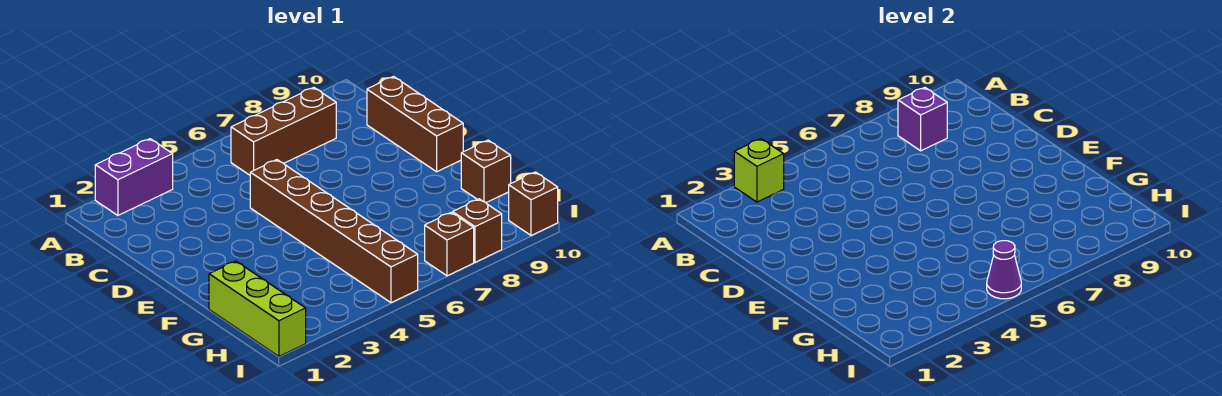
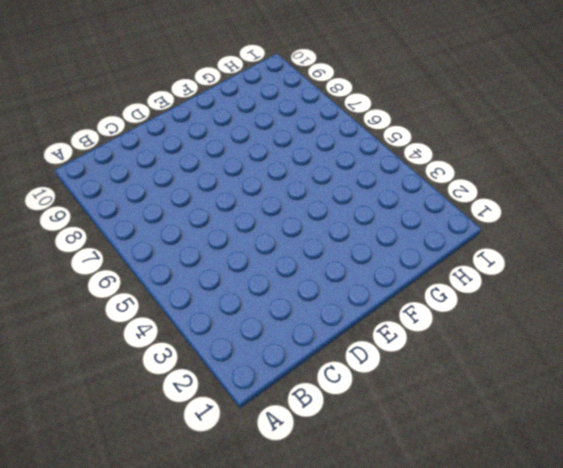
none -> purple 1x2 brick [95,139,173,215]
none -> brown 1x3 brick [231,87,336,175]
none -> brown 1x3 brick [367,76,463,172]

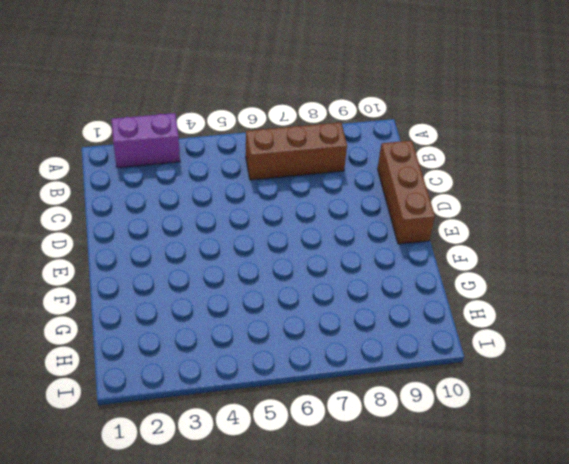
none -> brown 1x6 brick [250,160,418,303]
none -> lime 1x3 brick [209,261,306,356]
none -> brown 1x1 brick [461,140,511,203]

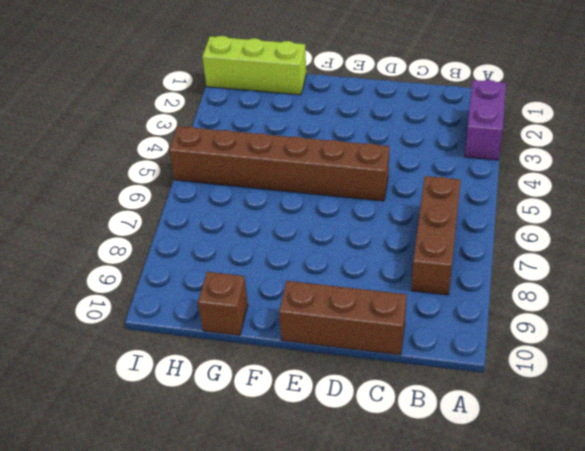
none -> brown 1x1 brick [425,212,474,276]
none -> brown 1x1 brick [453,199,502,262]
none -> brown 1x1 brick [509,172,558,236]

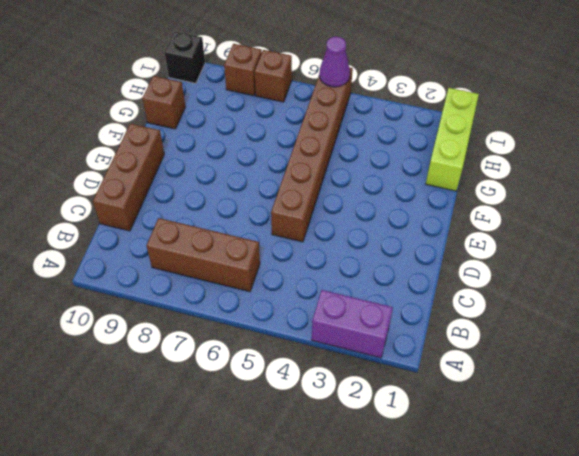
black 1x1 brick [165,32,205,83] -> brown 1x1 brick [509,172,558,236]
none -> lime 1x1 brick [734,139,784,202]
none -> purple 1x1 brick [898,87,947,151]

